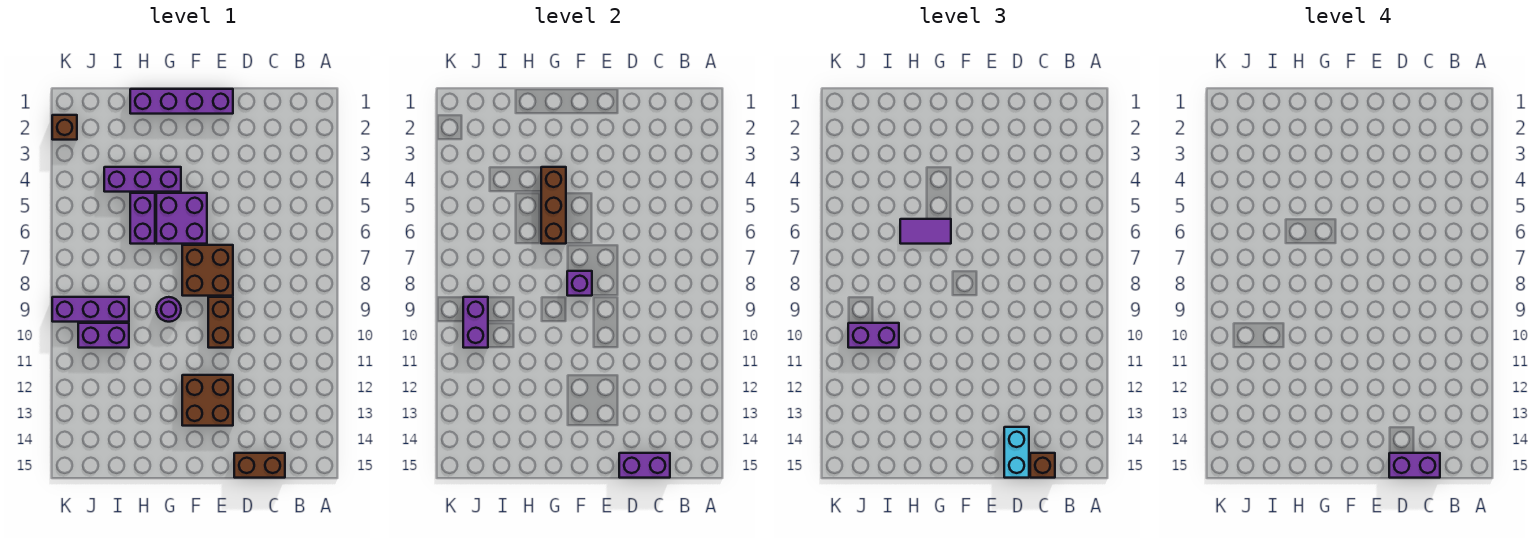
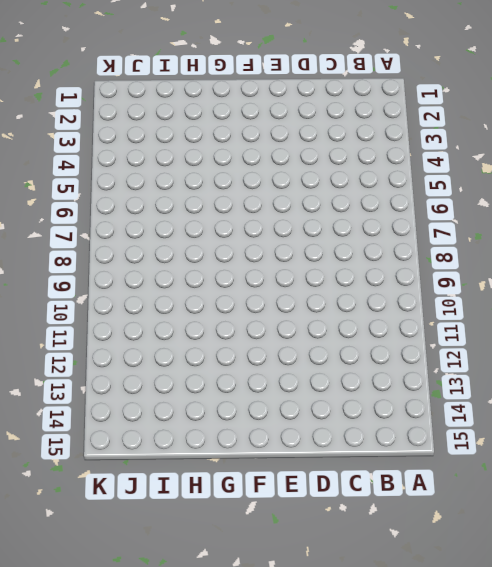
none -> brown 1x2 brick [234,453,285,478]
none -> purple 1x4 brick [130,89,233,114]
none -> brown 2x2 brick [182,245,233,296]

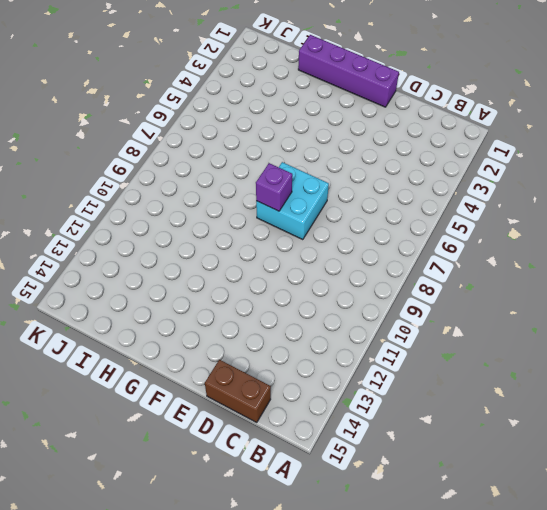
cyan 2x2 brick [256,162,329,240] -> brown 2x2 brick [182,245,233,296]
none -> brown 1x2 brick [208,297,233,348]
none -> brown 2x2 brick [182,375,233,426]
none -> purple 2x2 brick [156,193,207,244]

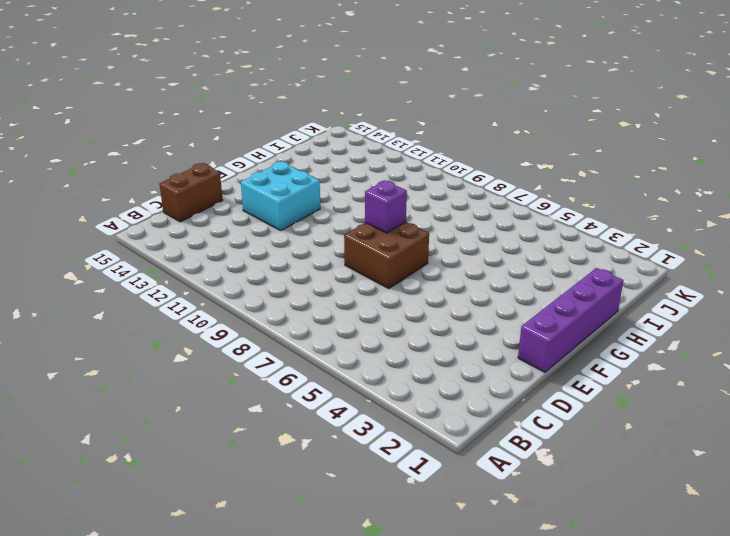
cyan 2x2 brick [241,162,320,231] -> brown 2x2 brick [182,375,233,426]
none -> brown 1x2 brick [208,297,233,348]
none -> purple 2x2 brick [156,193,207,244]
none -> purple 1x3 brick [104,167,181,192]

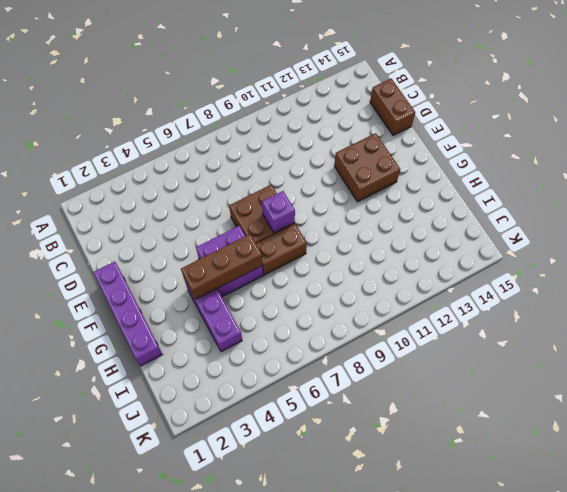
brown 1x2 brick [256,224,307,275] -> brown 1x2 brick moved to [208,297,233,348]
none -> purple 1x1 round brick [156,297,181,322]
none -> purple 1x2 brick [130,193,155,244]
none -> purple 1x3 brick [52,297,129,322]

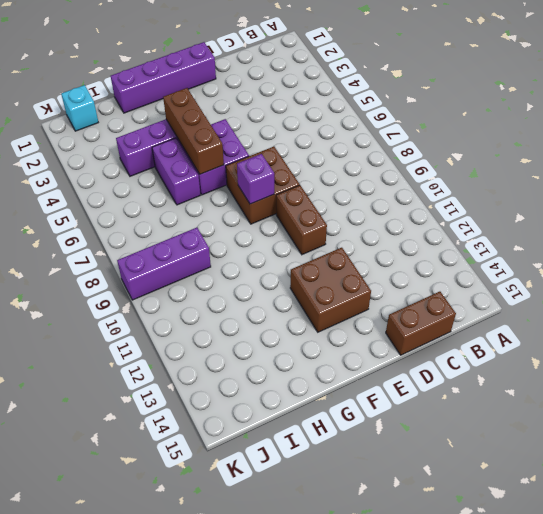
cyan 1x1 brick [61,85,98,131] -> none
none -> purple 1x1 round brick [156,297,181,322]
none -> purple 1x2 brick [78,323,129,348]
none -> brown 1x1 brick [52,115,77,140]

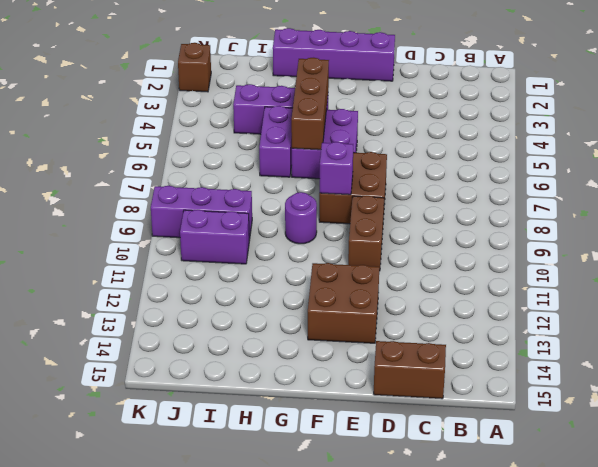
none -> purple 1x2 brick [619,453,670,478]
none -> purple 1x2 brick [463,297,488,348]
none -> brown 1x1 brick [1030,453,1055,478]

